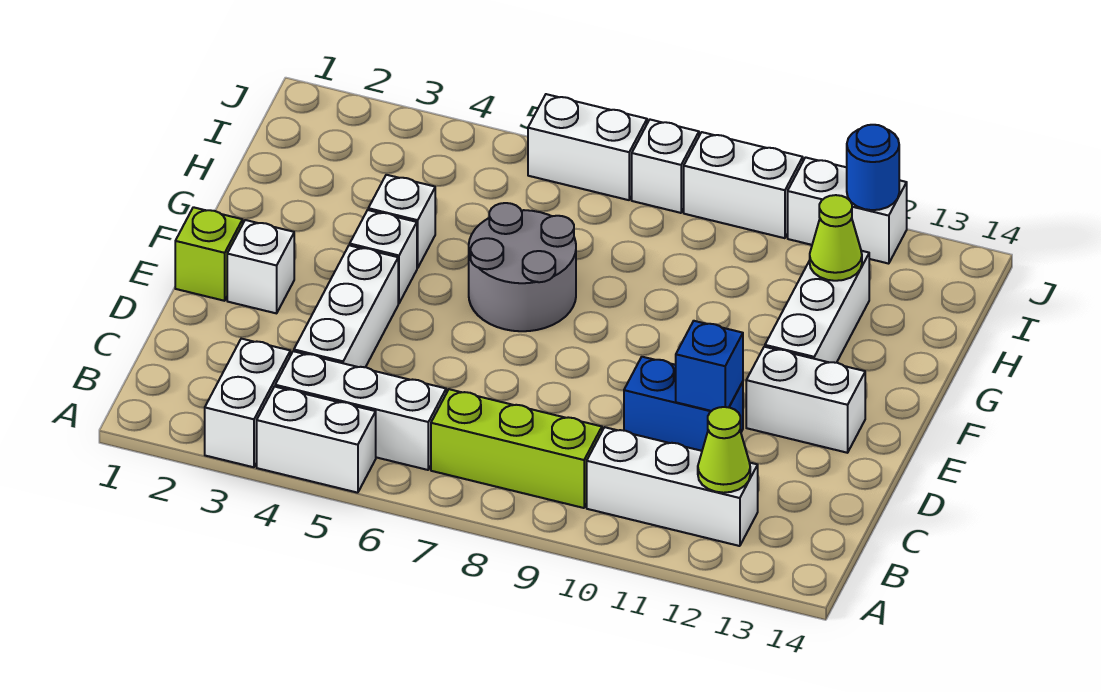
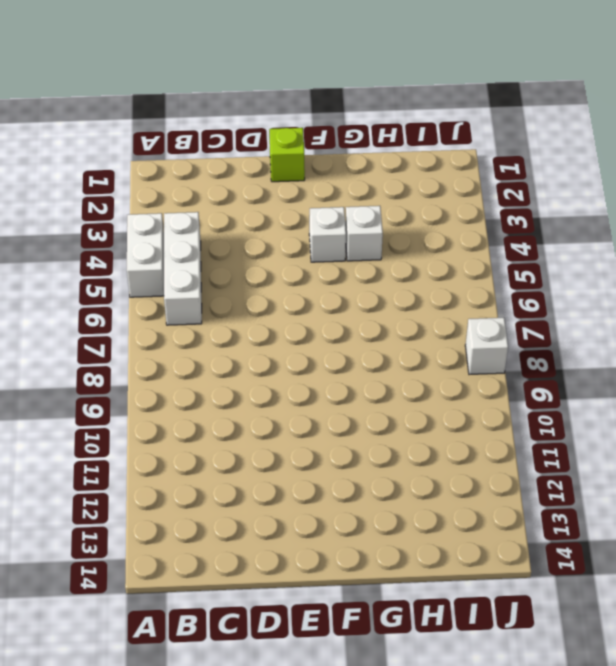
none -> white 1x2 brick [205,339,290,467]
none -> lime 1x3 brick [431,389,602,508]
none -> white 1x3 brick [587,427,758,546]

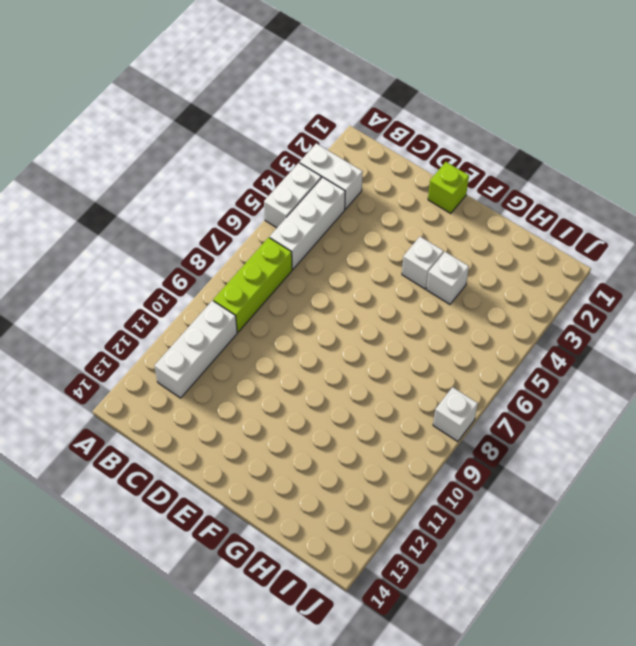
none -> white 1x3 brick [294,245,398,367]
none -> blue 1x2 brick [624,357,743,451]
none -> white 1x1 brick [227,220,294,313]

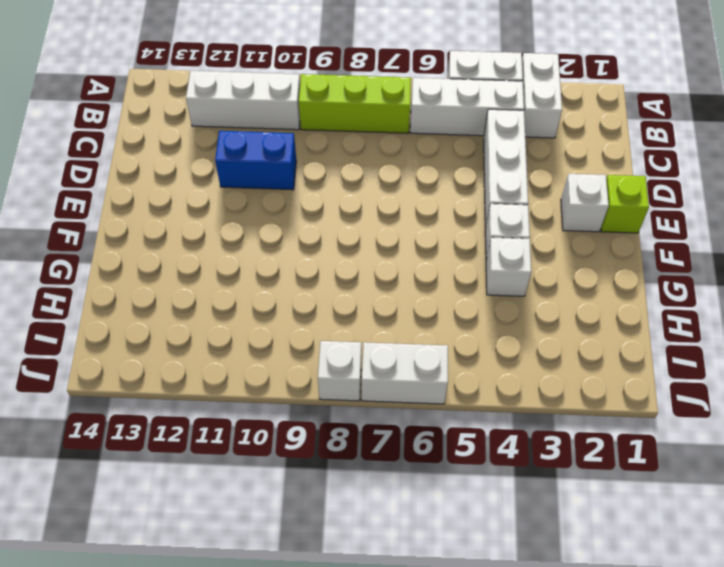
none -> white 1x2 brick [746,347,865,453]
none -> grey 2x2 round brick [469,203,576,331]
none -> white 1x3 brick [765,251,869,363]

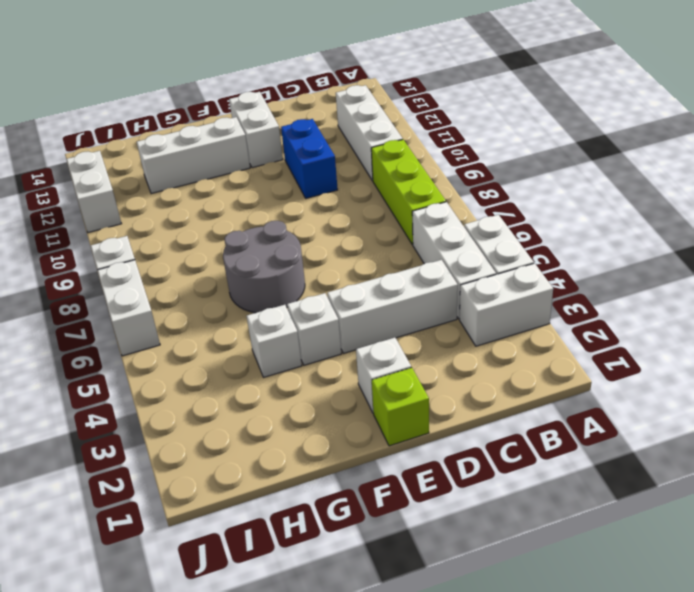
none -> white 1x2 brick [684,132,803,238]
none -> lime 1x1 cone [698,407,750,493]
none -> blue 1x1 brick [676,321,743,411]

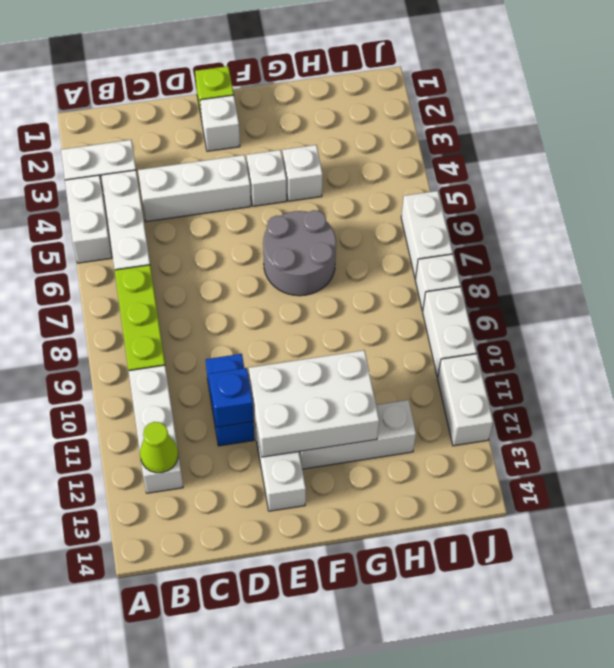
white 2x3 brick [249,350,379,457] -> none
none -> lime 1x1 cone [810,195,862,281]
none -> blue 1x1 round brick [847,125,899,210]

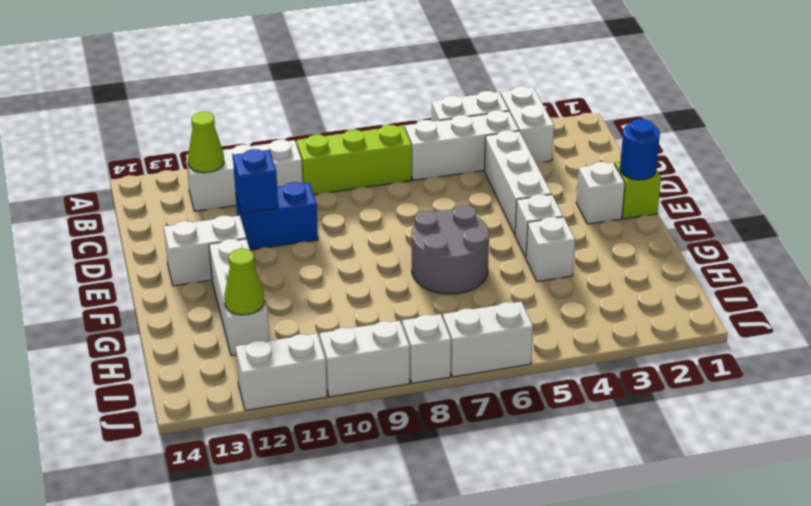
blue 1x1 round brick [620,119,660,180] -> blue 1x1 round brick moved to [847,125,899,210]

